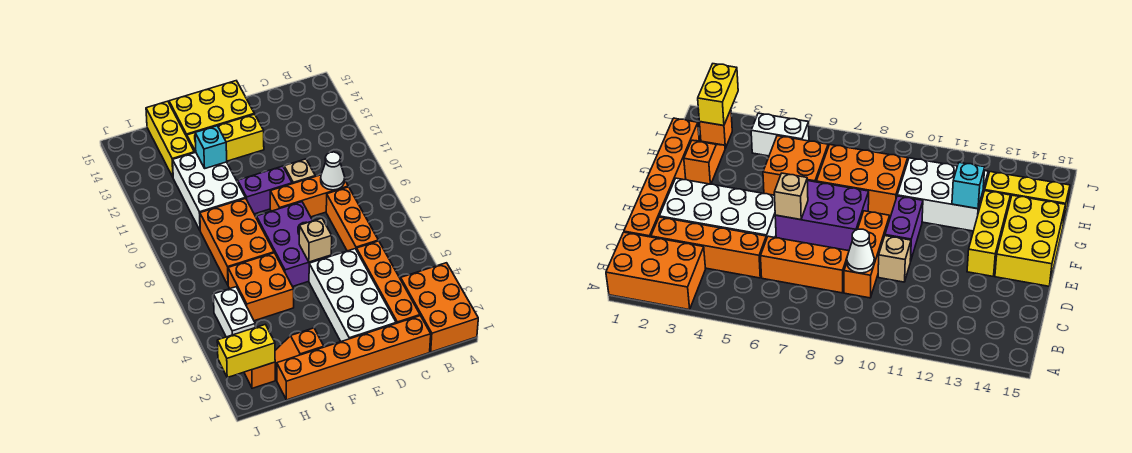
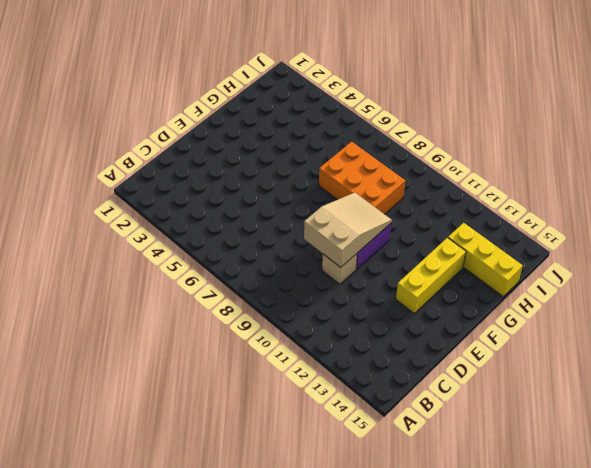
tan 2x3 slope [304,192,392,267] -> none
none -> orange 2x3 brick [401,263,478,352]
none -> orange 1x6 brick [277,316,431,400]
none -> orange 1x4 brick [357,241,420,323]

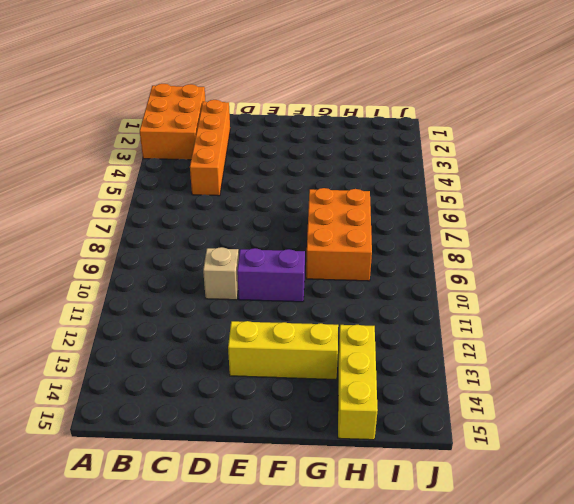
none -> orange 1x6 brick [277,316,431,400]
none -> orange 1x3 brick [326,187,378,251]
none -> orange 1x3 brick [270,175,348,217]

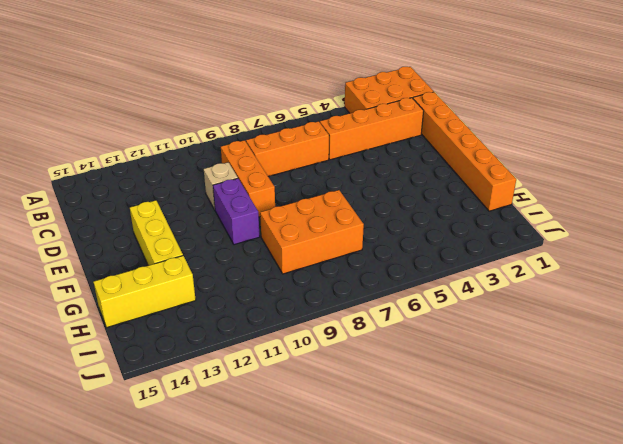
none -> white 2x4 brick [309,249,396,341]
none -> purple 2x3 brick [256,202,331,287]
none -> yellow 2x3 brick [169,81,254,136]

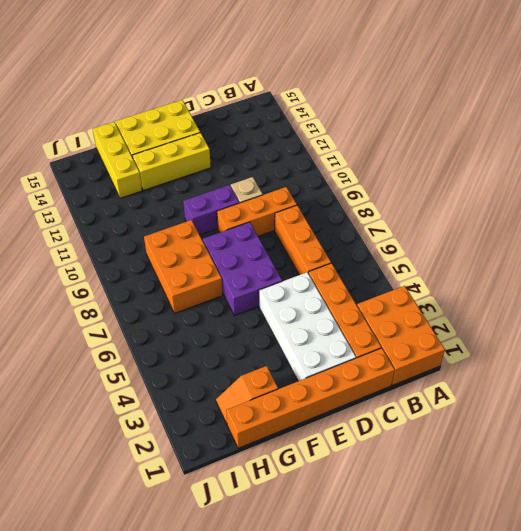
none -> orange 2x2 brick [228,253,294,321]
none -> white 2x3 brick [173,152,245,230]
none -> orange 1x1 brick [244,362,275,388]

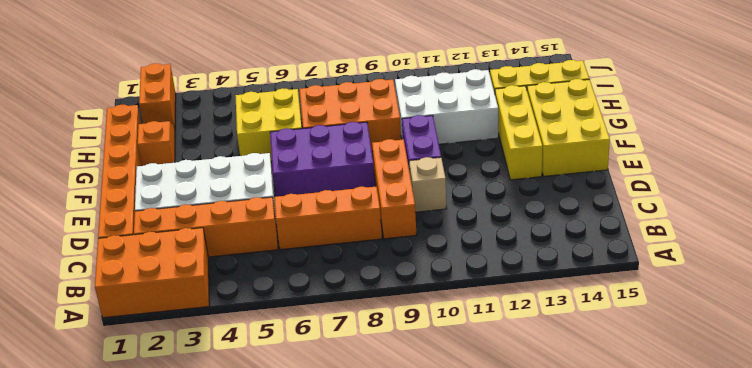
yellow 2x2 brick [236,89,302,161] -> orange 2x2 brick [228,253,294,321]
orange 1x2 brick [139,63,176,127] -> orange 1x1 brick [244,362,275,388]
none -> white 1x2 brick [214,287,255,337]
none -> white 1x1 cone [321,152,345,190]
none -> tan 1x1 brick [299,218,332,262]

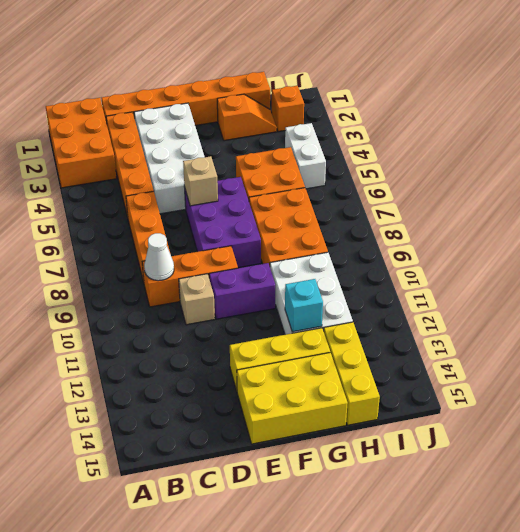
none -> yellow 1x2 brick [217,325,275,378]

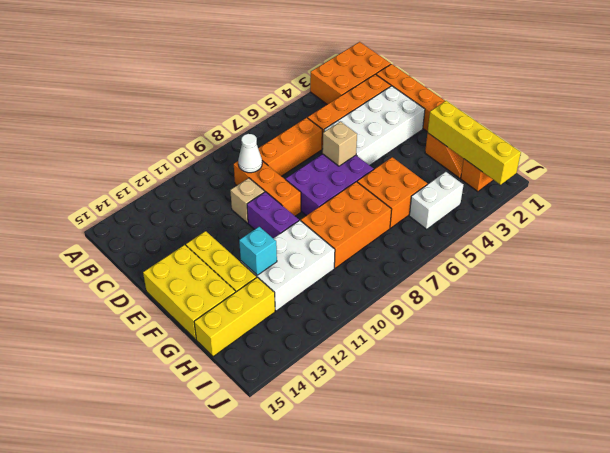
yellow 1x4 brick [427,101,521,185] -> yellow 1x2 brick [217,325,275,378]

